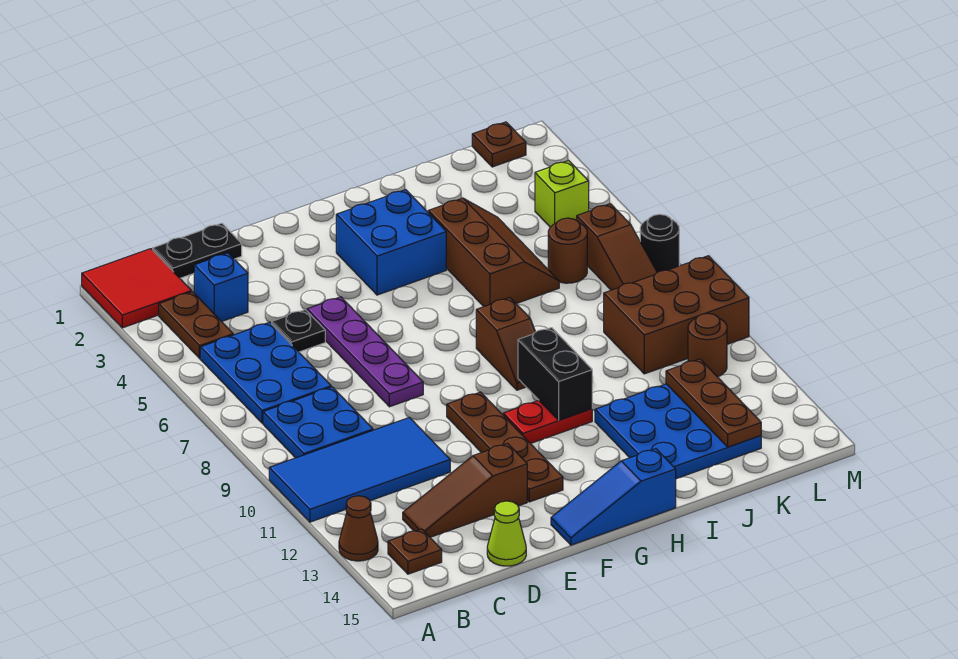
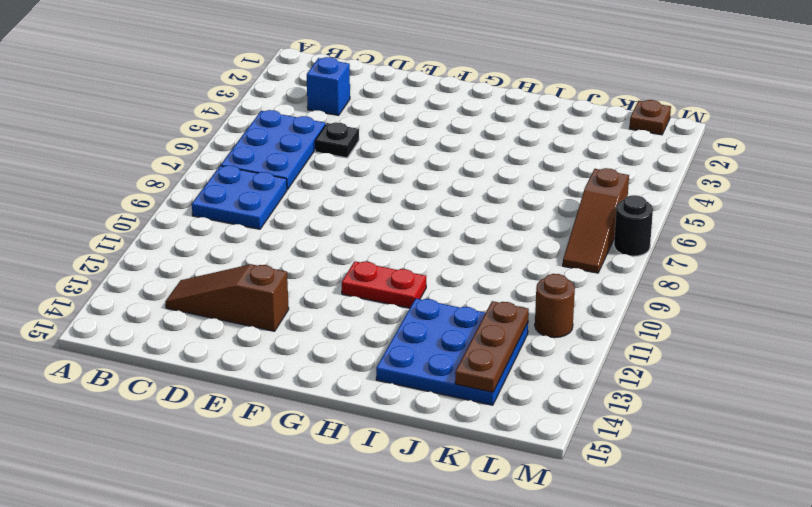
none -> red 2x2 tile [82,249,192,328]
none -> blue 2x4 tile [269,417,450,522]
none -> brown 1x1 cone [339,496,378,561]

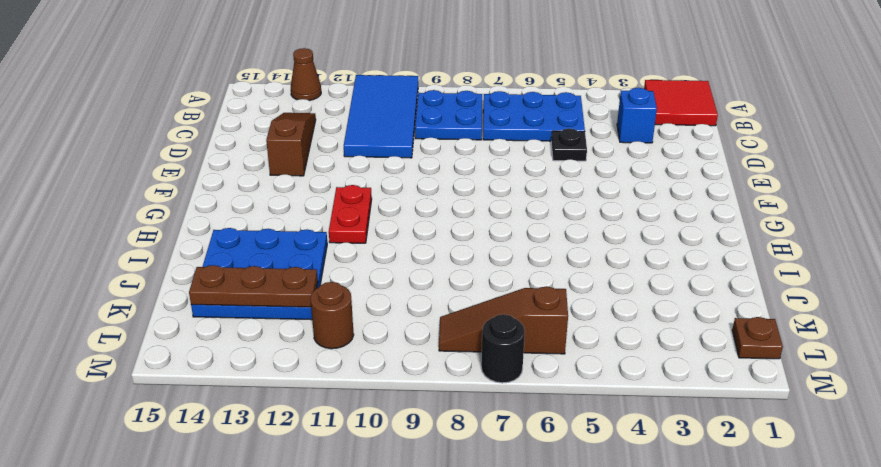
none -> brown 1x2 plate [159,292,233,358]
none -> brown 1x1 plate [388,529,442,574]
none -> black 1x2 plate [153,223,242,278]

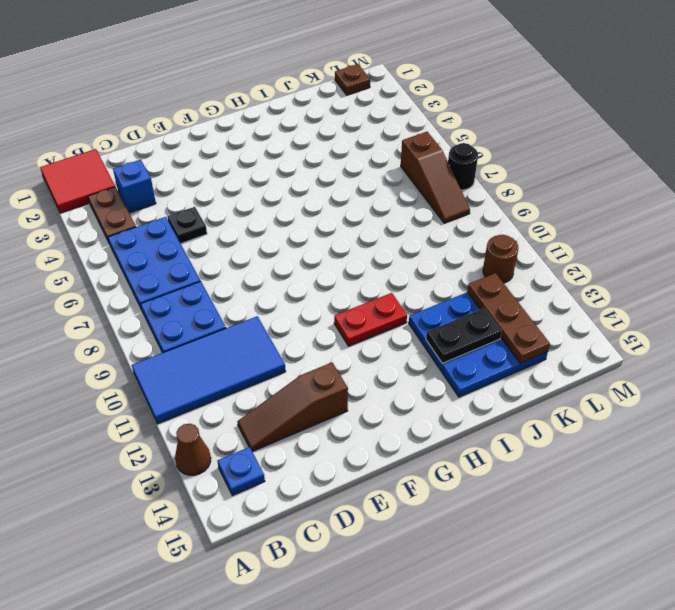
blue 1x1 plate [218,447,265,496] -> brown 1x1 plate [388,529,442,574]
black 1x2 plate [426,308,502,363] -> black 1x2 plate moved to [153,223,242,278]
none -> lime 1x1 cone [487,501,526,566]
none -> purple 1x4 plate [307,297,423,407]
none -> brown 1x4 plate [447,392,563,502]

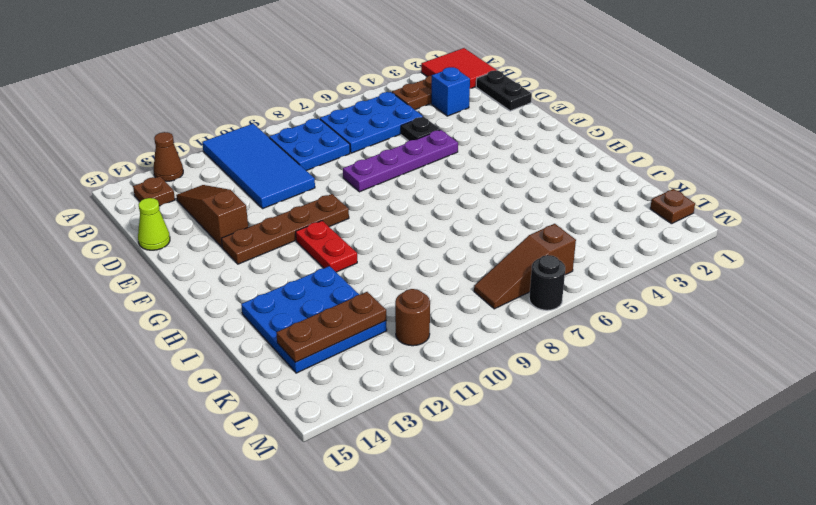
none -> blue 1x3 slope [551,449,676,545]
none -> blue 2x2 brick [336,190,446,295]
none -> brown 1x2 slope [476,298,535,390]

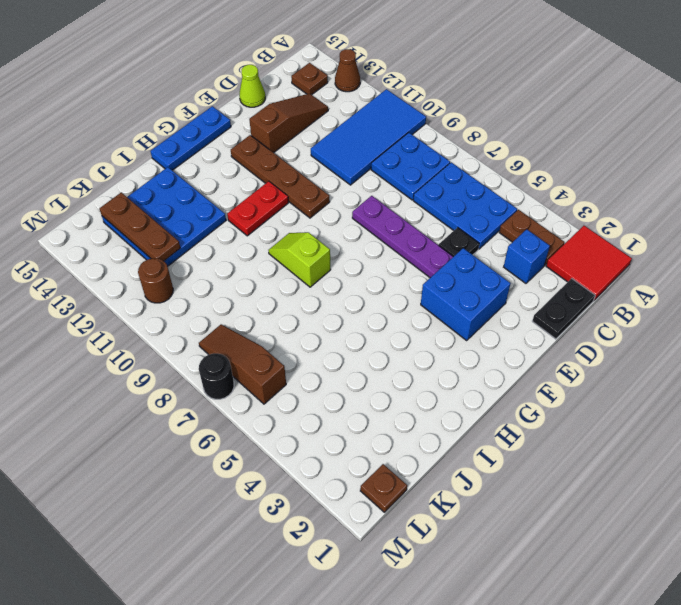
blue 2x2 brick [421,248,510,340] -> blue 2x2 brick moved to [336,190,446,295]
blue 1x3 plate [150,106,231,170] -> blue 1x3 slope [551,449,676,545]
lime 1x2 slope [269,232,331,287] -> brown 1x2 slope [476,298,535,390]
none -> brown 2x3 slope [428,198,559,306]
none -> brown 1x1 round brick [548,218,587,283]
none -> brown 2x3 brick [604,256,749,374]

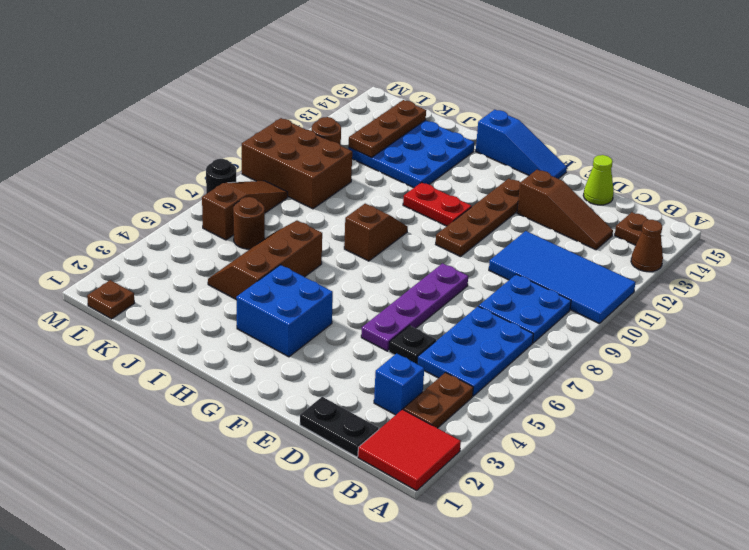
none -> lime 1x1 brick [535,161,589,227]
none -> black 1x2 brick [518,328,592,420]

